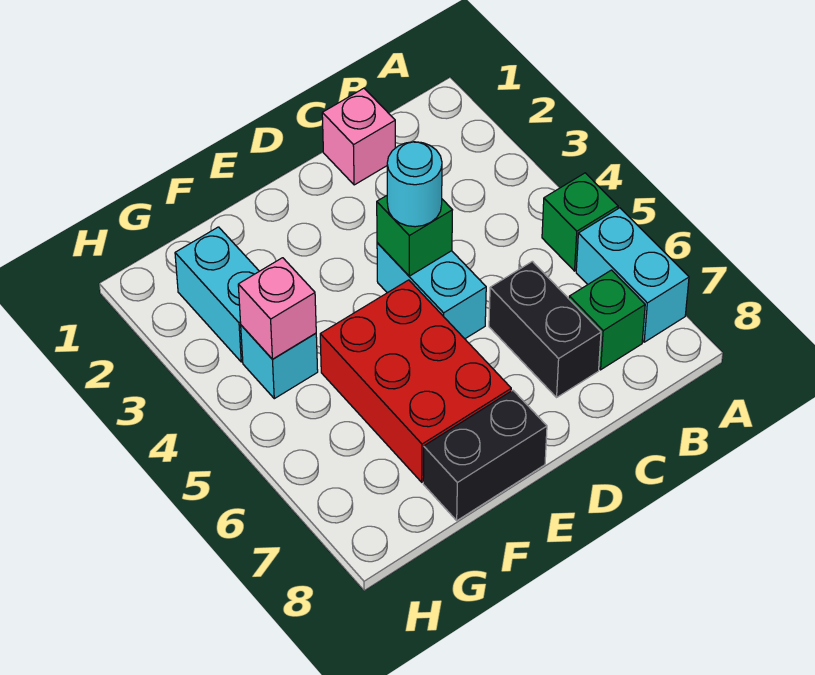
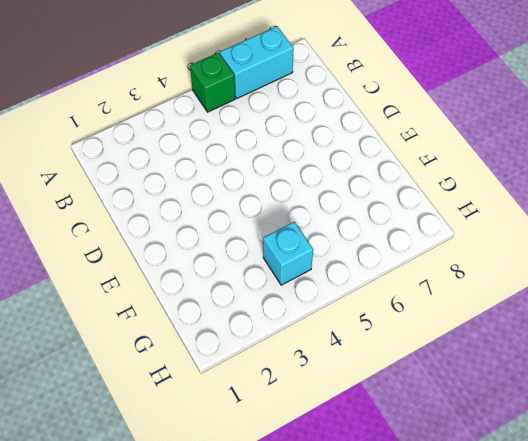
none -> green 1x1 brick [569,270,645,370]
none -> pink 1x1 brick [322,88,395,185]
none -> black 1x2 brick [489,261,601,397]

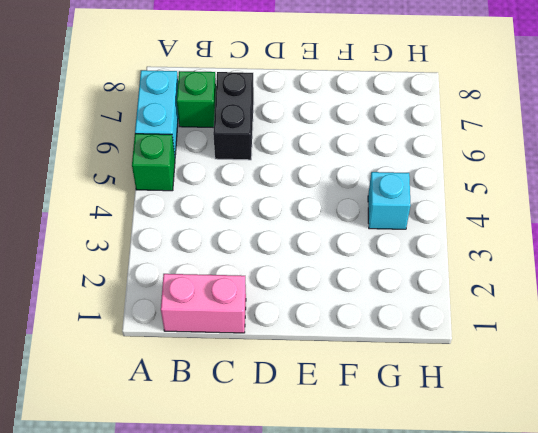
pink 1x2 brick [161,274,246,333] -> pink 1x1 brick [322,88,395,185]
none -> cyan 1x2 brick [377,243,486,339]
none -> red 2x3 brick [320,280,511,482]
none -> black 1x2 brick [423,390,547,521]

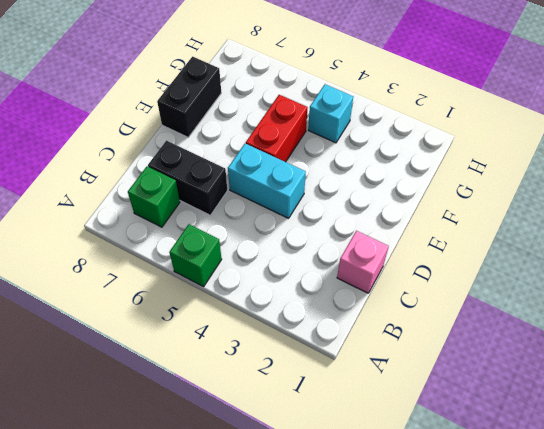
red 1x2 brick [246,95,308,162] -> red 2x3 brick [320,280,511,482]
none -> cyan 1x2 brick [576,208,689,342]
none -> cyan 1x2 brick [175,227,259,362]
none -> green 1x1 brick [377,196,452,276]

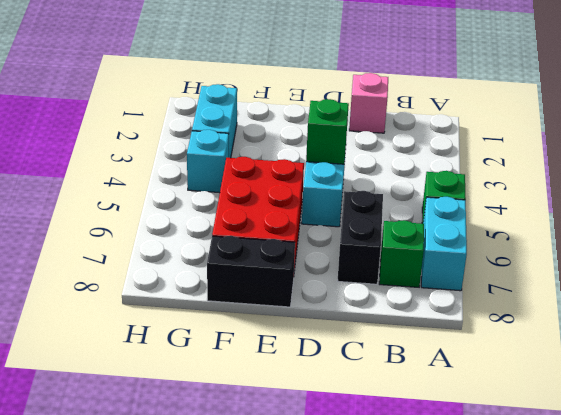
none -> pink 1x1 brick [238,258,316,359]
none -> cyan 1x1 round brick [387,142,442,227]

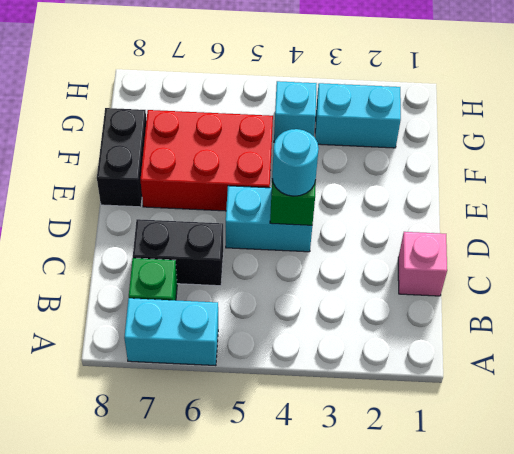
none -> green 1x1 brick [542,173,618,271]
none -> pink 1x1 brick [238,258,316,359]

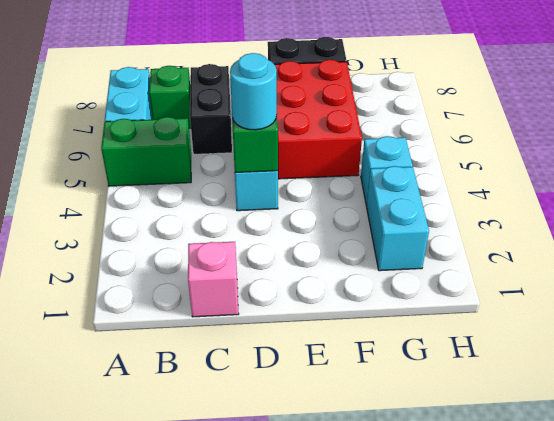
green 1x2 brick [101,117,191,186] -> green 1x1 brick [542,173,618,271]
none -> pink 1x1 brick [238,258,316,359]

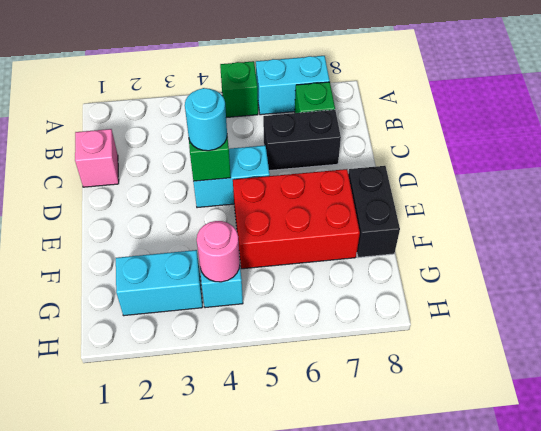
pink 1x1 round brick [197,221,240,282] -> pink 1x1 brick [238,258,316,359]

